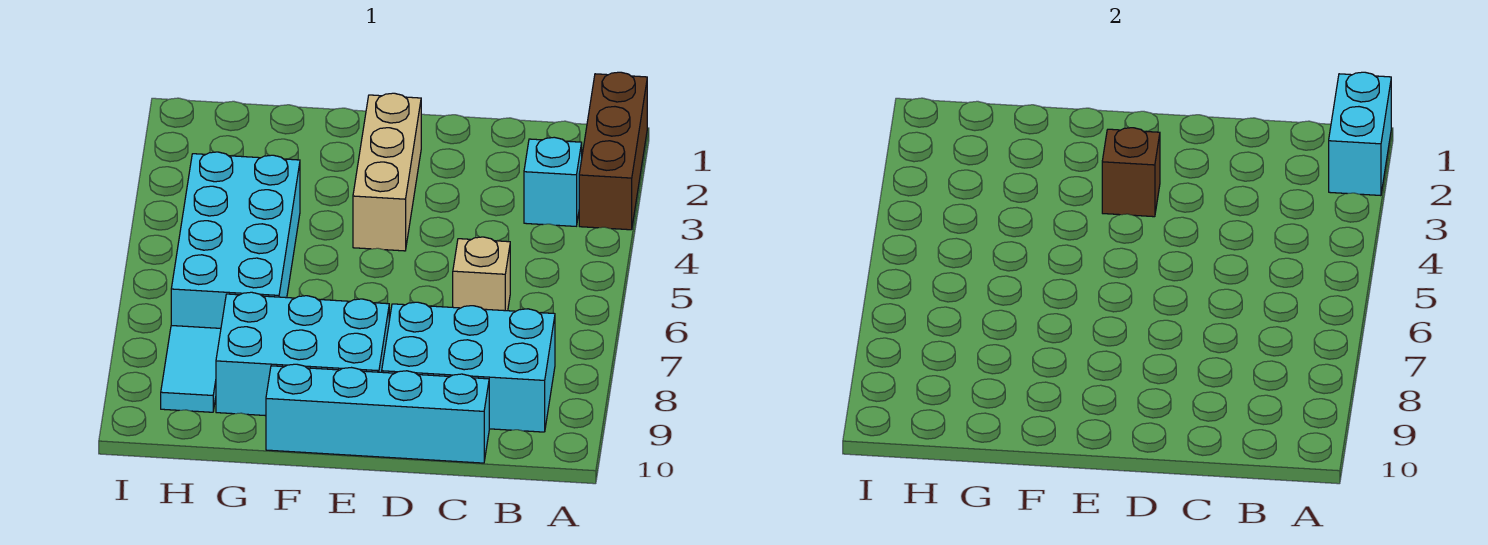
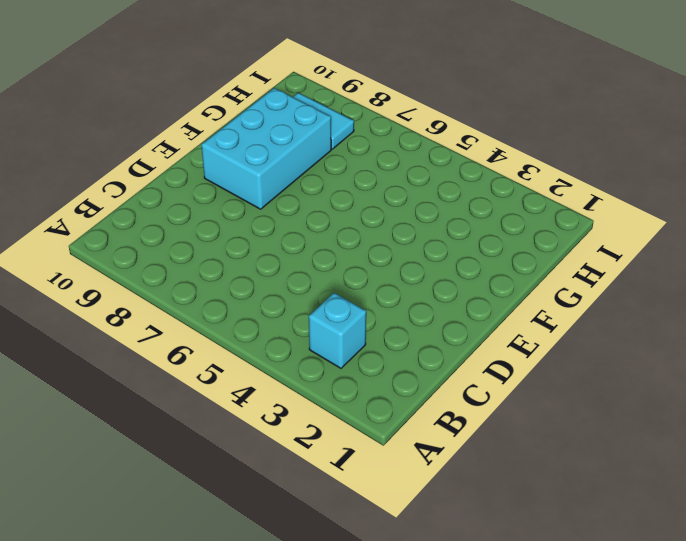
none -> brown 1x3 brick [579,72,647,230]
none -> cyan 2x3 brick [382,302,555,432]

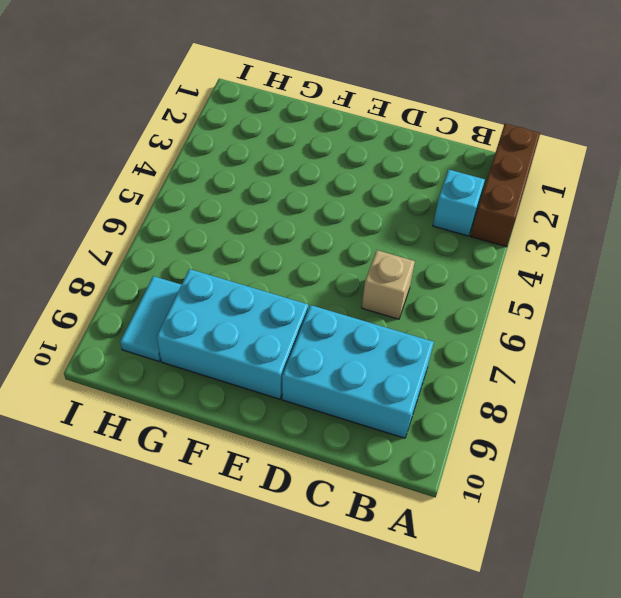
none -> cyan 1x4 brick [266,364,489,463]
none -> tan 1x3 brick [353,93,421,251]

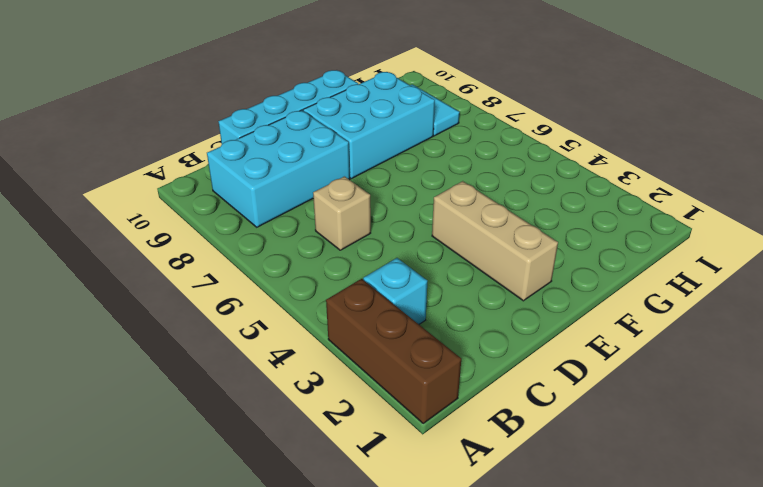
none -> cyan 2x4 brick [171,152,300,328]
none -> cyan 1x2 brick [1329,72,1391,196]

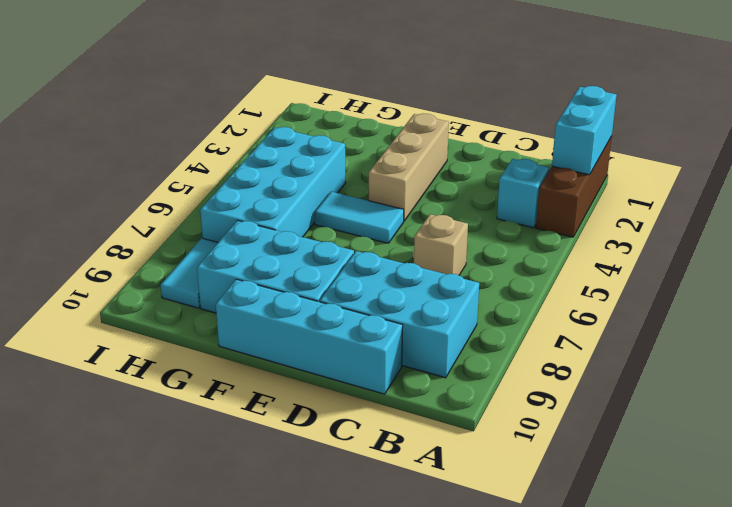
cyan 1x2 tile [315,192,404,243] -> none
none -> brown 1x1 brick [1102,128,1160,217]

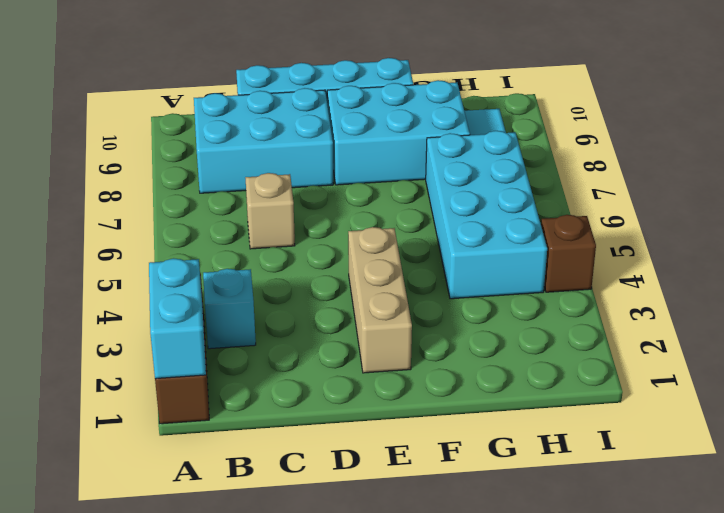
brown 1x1 brick [541,215,596,292] -> brown 1x1 brick moved to [1102,128,1160,217]

